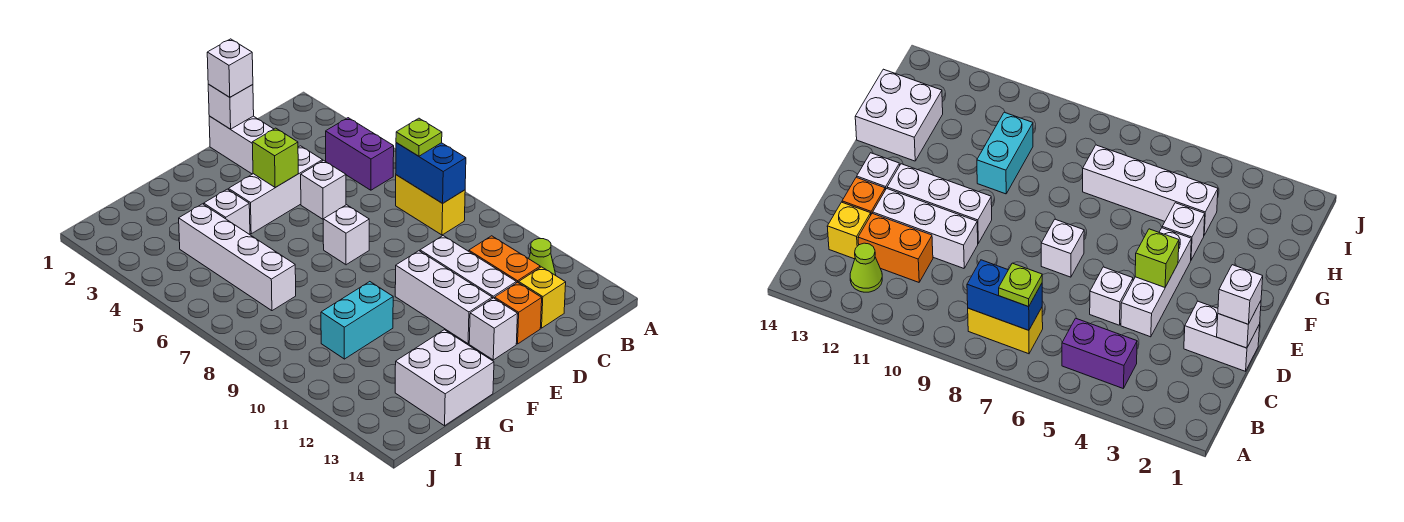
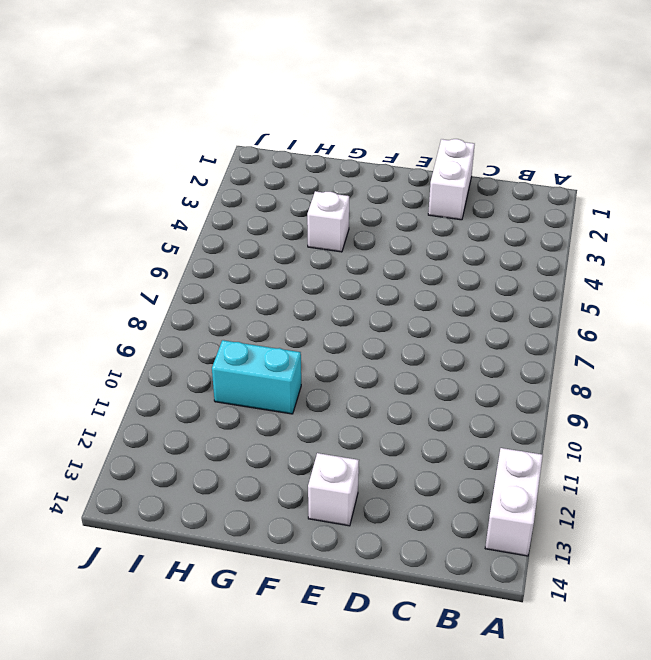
white 1x2 brick [485,448,543,556] -> none
none -> purple 1x2 brick [326,118,394,190]
none -> yellow 1x2 brick [396,175,465,235]
none -> lime 1x1 cone [529,239,556,275]

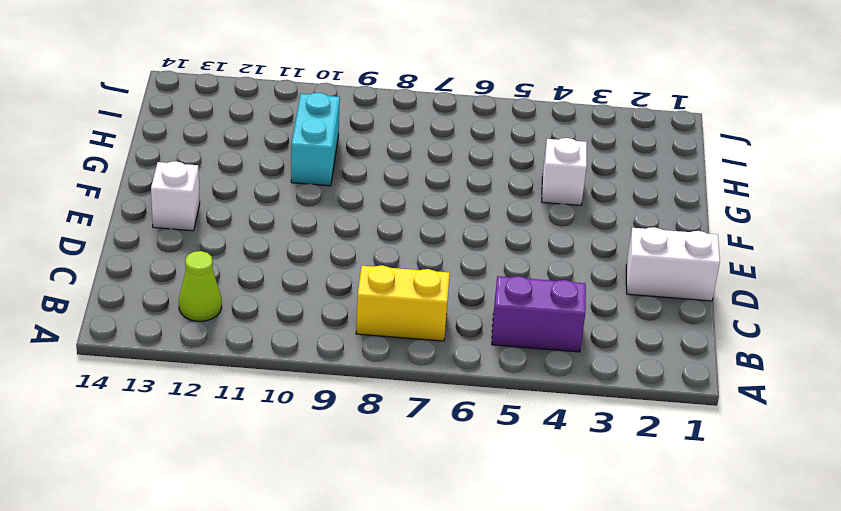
none -> orange 1x2 brick [469,236,540,283]
none -> yellow 1x1 brick [519,267,566,328]
none -> white 1x3 brick [229,146,323,234]

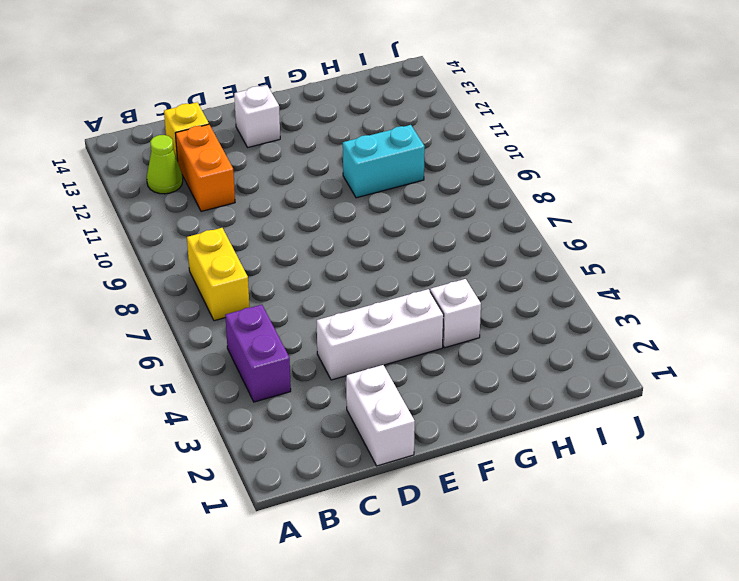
none -> white 1x1 brick [301,160,346,219]
none -> white 1x3 brick [420,236,516,298]
none -> orange 1x1 brick [495,282,542,344]

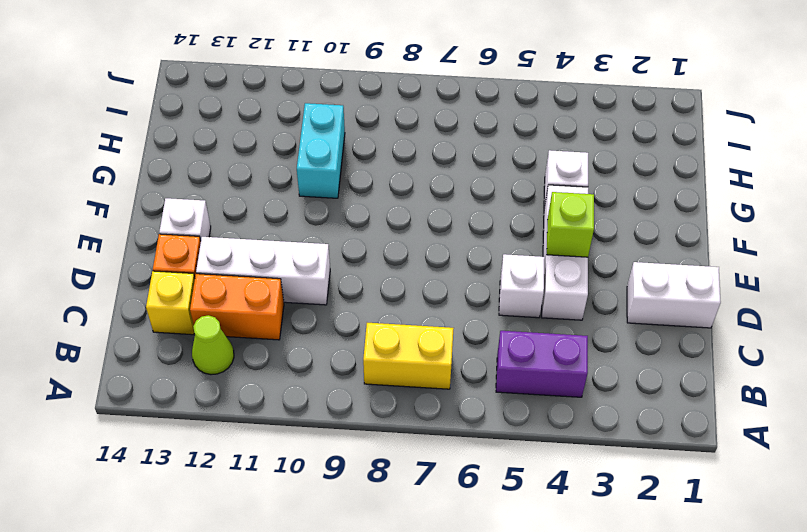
none -> white 1x1 brick [323,205,369,265]
none -> white 1x3 brick [395,251,492,344]
none -> white 2x2 brick [395,330,494,426]

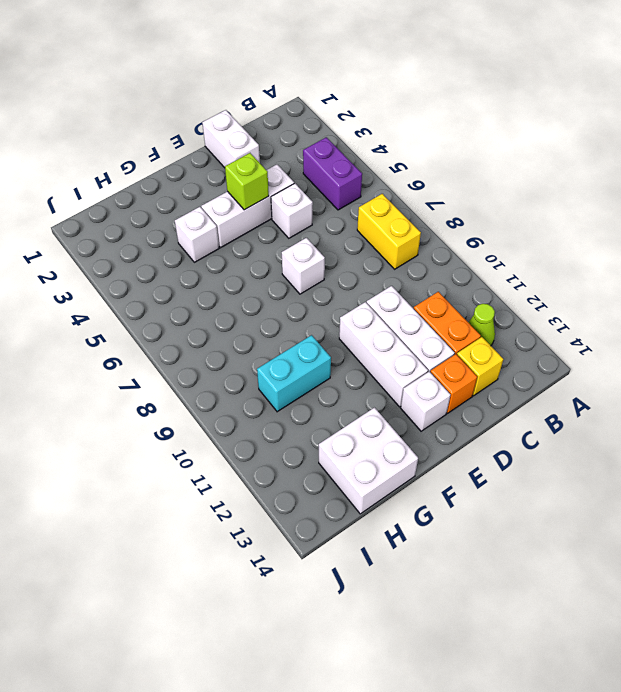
none -> white 1x4 brick [179,204,296,311]
none -> blue 1x2 brick [396,143,466,203]
none -> white 1x1 brick [208,84,254,129]

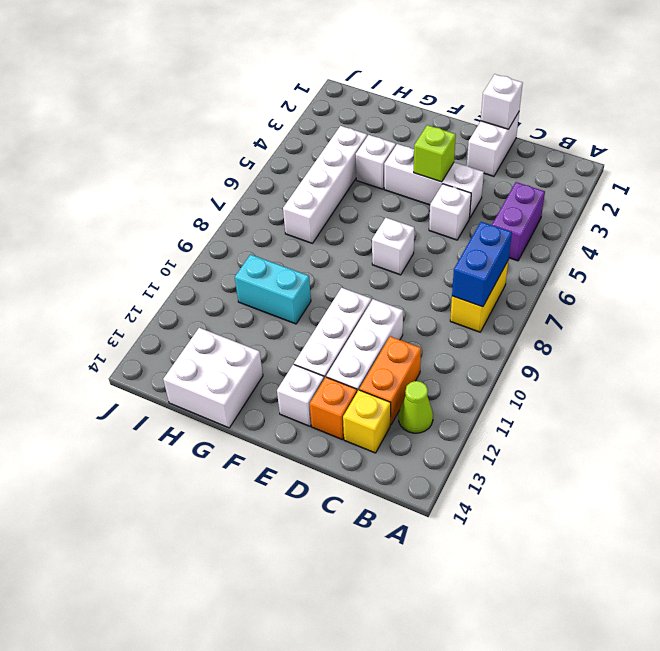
none -> lime 1x1 plate [396,118,442,156]
none -> white 1x1 brick [207,39,253,97]

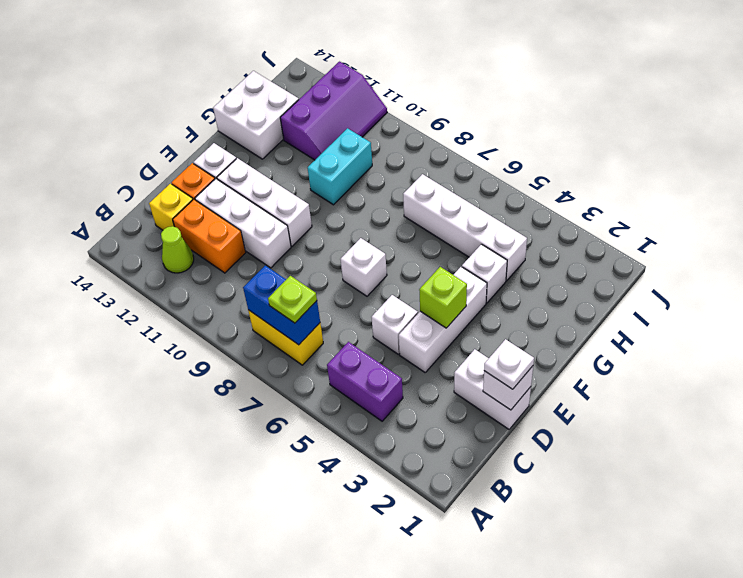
white 1x1 plate [484,339,534,389] -> white 1x1 brick [207,39,253,97]
purple 2x3 slope [280,62,387,160] -> none

